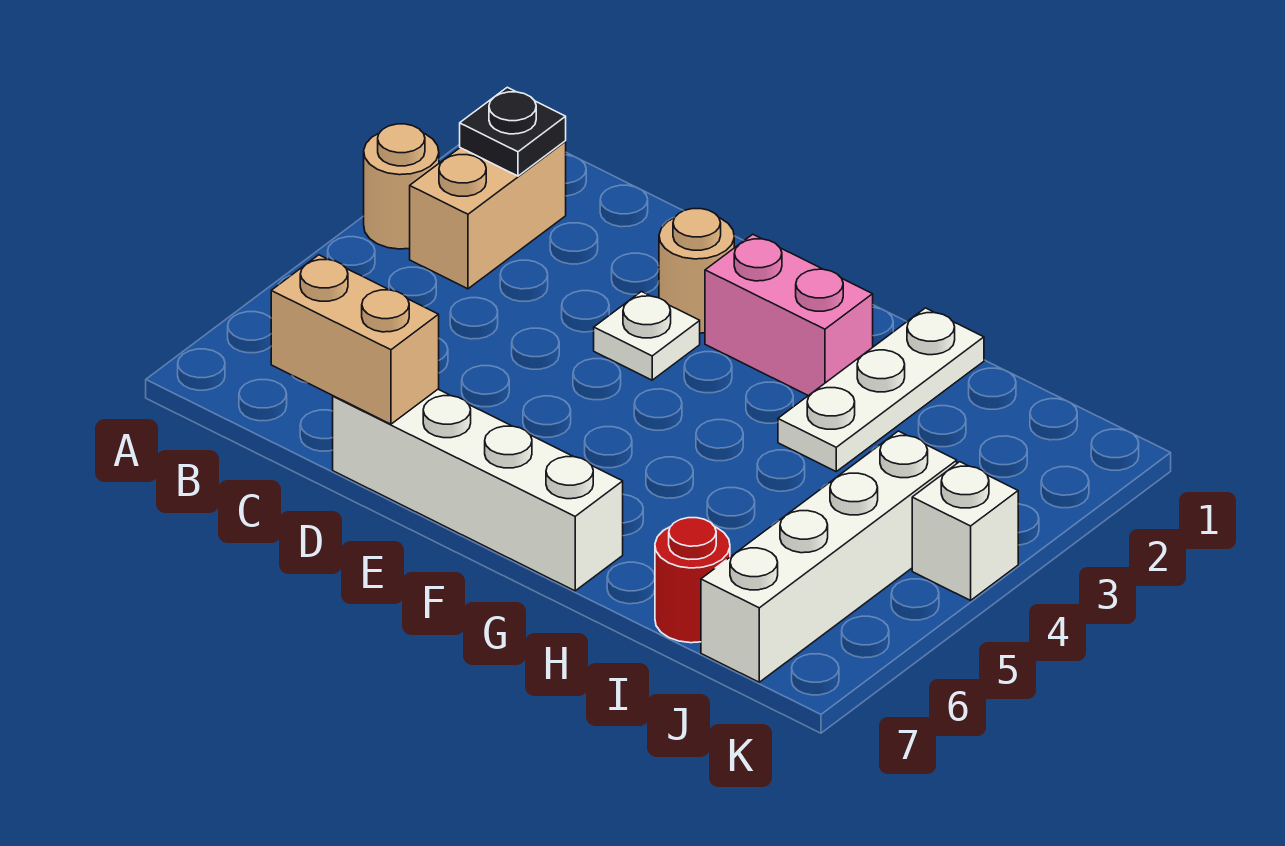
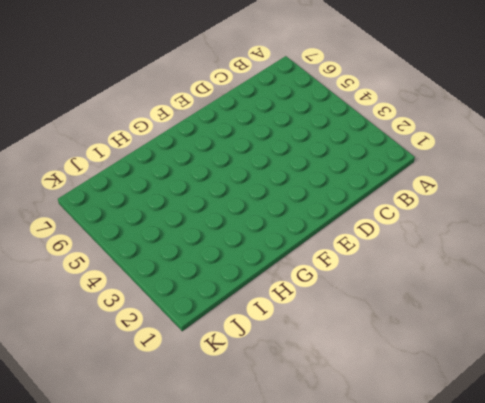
none -> tan 1x1 round brick [364,124,439,249]
none -> tan 1x2 brick [410,141,566,289]
none -> white 1x4 brick [333,389,623,591]

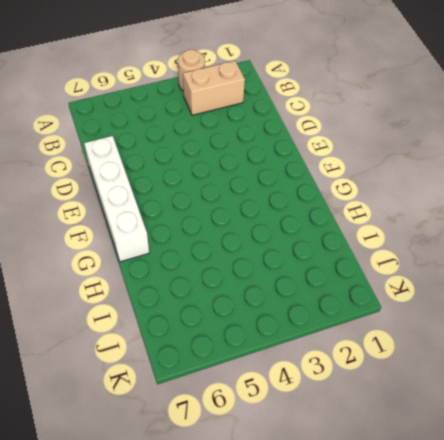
none -> tan 1x1 round brick [659,209,734,333]
none -> white 1x1 plate [594,292,700,380]
none -> pink 1x2 brick [705,234,873,396]

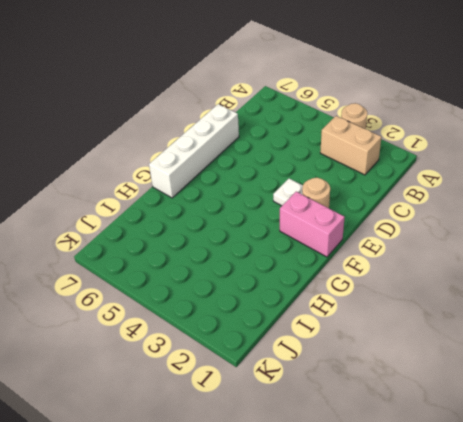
pink 1x2 brick [280,192,345,257] -> pink 1x2 brick turned to [705,234,873,396]
none -> white 1x3 plate [778,308,984,471]
none -> red 1x1 round brick [655,518,730,643]
none -> white 1x4 brick [701,431,957,682]

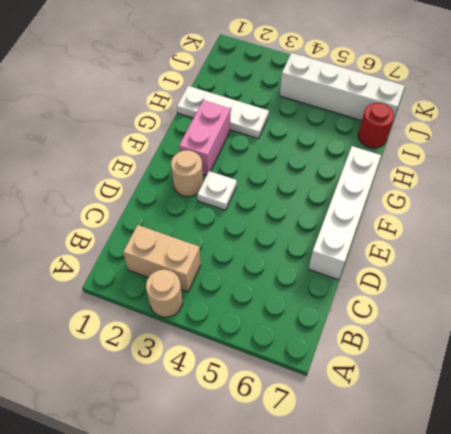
none -> white 1x1 brick [912,462,1018,600]
none -> black 1x1 plate [460,87,566,176]
none -> tan 1x2 brick [271,255,439,424]

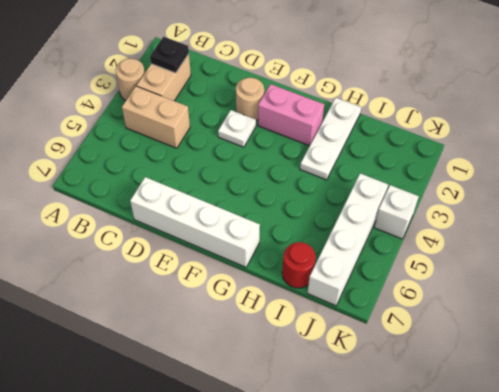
tan 1x2 brick [122,86,190,148] -> tan 1x2 brick moved to [271,255,439,424]

